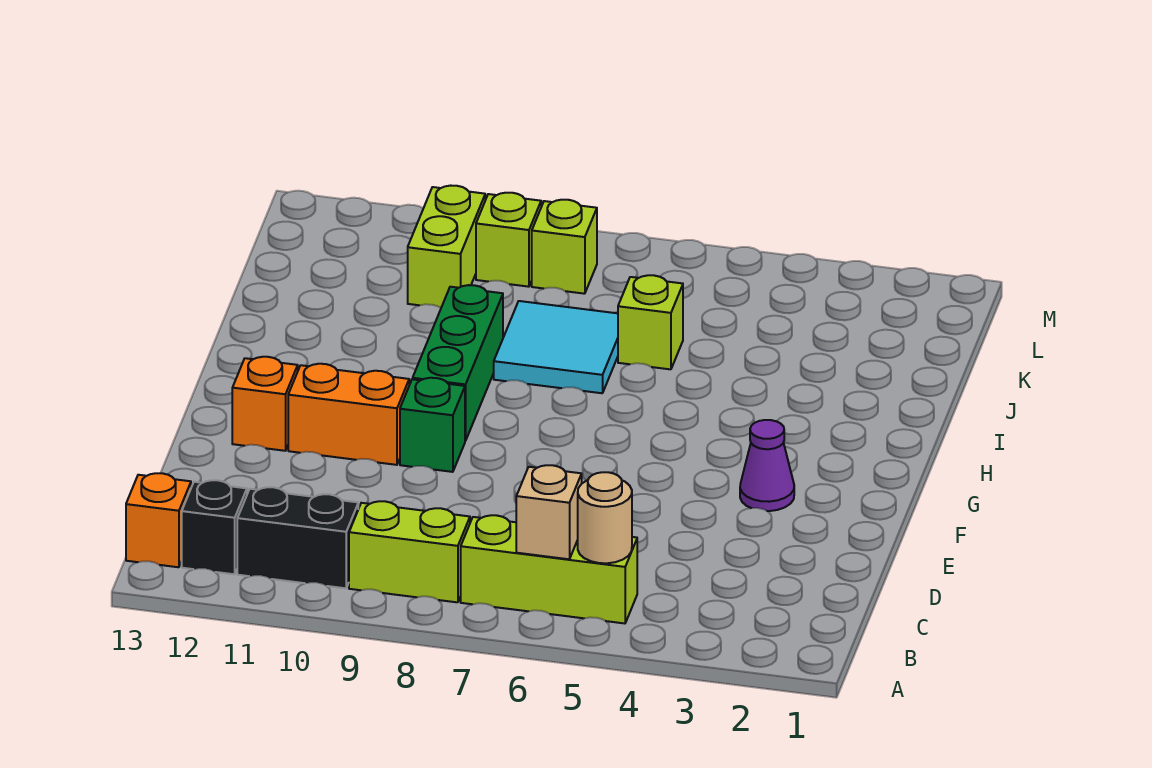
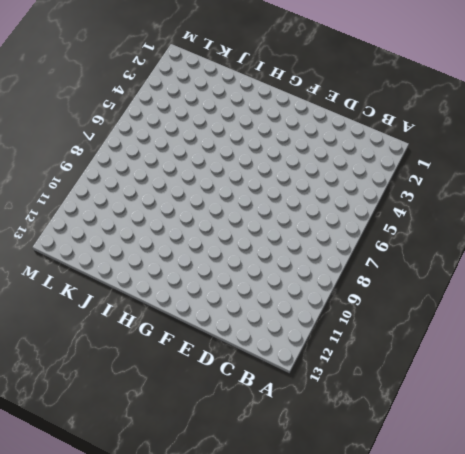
none -> lime 1x3 brick [461,515,637,623]
none -> lime 1x2 brick [349,501,470,602]
none -> black 1x2 brick [237,487,358,588]

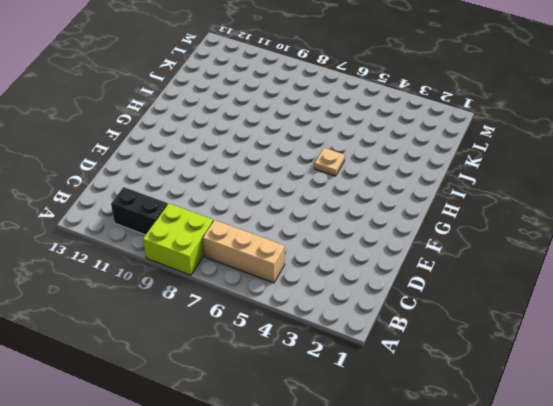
lime 2x2 brick [143,203,213,275] -> lime 1x2 brick [349,501,470,602]
tan 1x3 brick [203,220,285,283] -> lime 1x3 brick [461,515,637,623]
tan 1x1 plate [314,148,345,176] -> none
none -> black 1x1 brick [182,480,247,574]
none -> orange 1x1 brick [126,473,191,567]
none -> purple 1x1 cone [740,420,794,511]

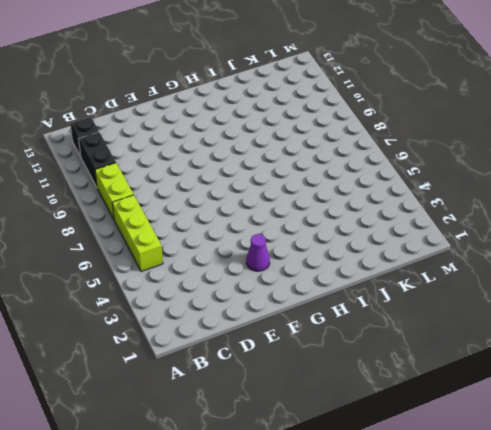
none -> orange 1x1 brick [126,473,191,567]
none -> green 1x1 brick [400,378,465,472]
none -> orange 1x2 brick [288,364,409,465]

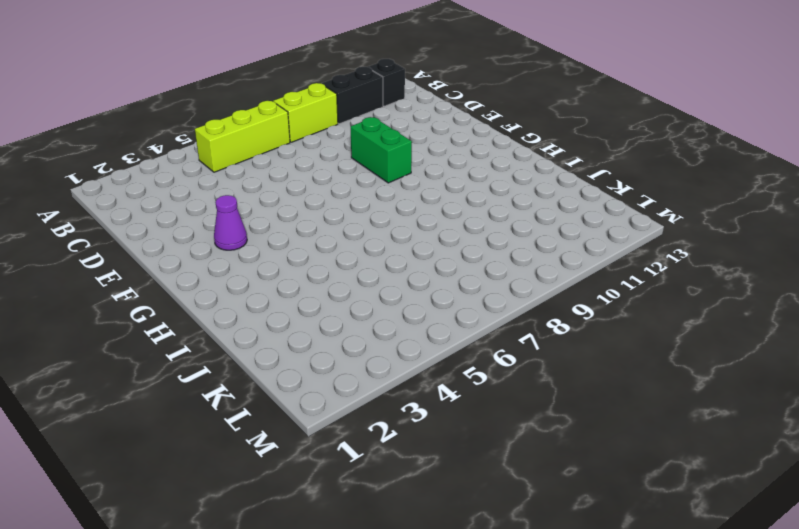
green 1x2 brick [351,117,412,183] -> green 1x1 brick [400,378,465,472]
none -> orange 1x1 brick [126,473,191,567]
none -> orange 1x2 brick [288,364,409,465]
none -> orange 1x1 brick [232,357,298,451]

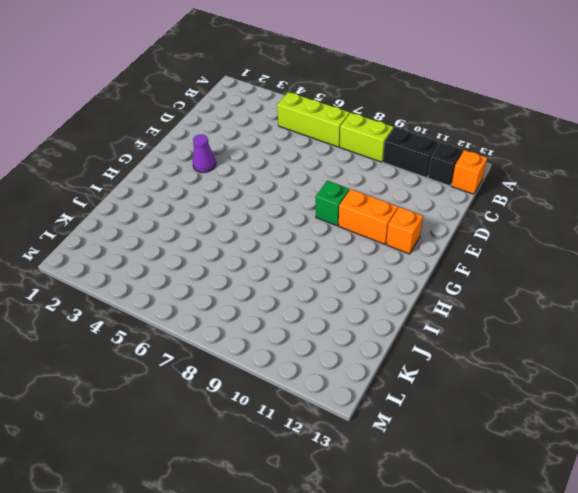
none -> green 1x3 brick [413,285,503,441]
none -> cyan 2x2 tile [494,301,618,393]
none -> lime 1x1 brick [618,275,683,369]

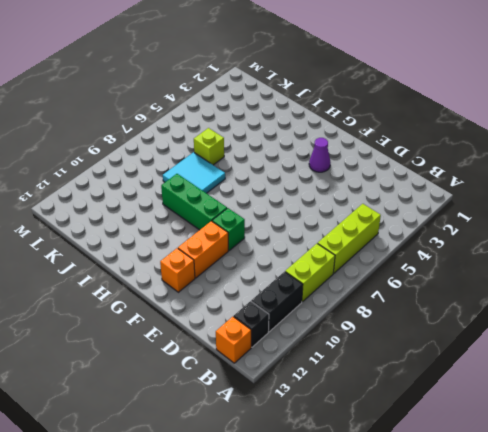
none -> lime 1x2 brick [408,186,485,308]
none -> lime 1x1 brick [532,200,597,294]
none -> lime 1x1 brick [476,193,541,287]

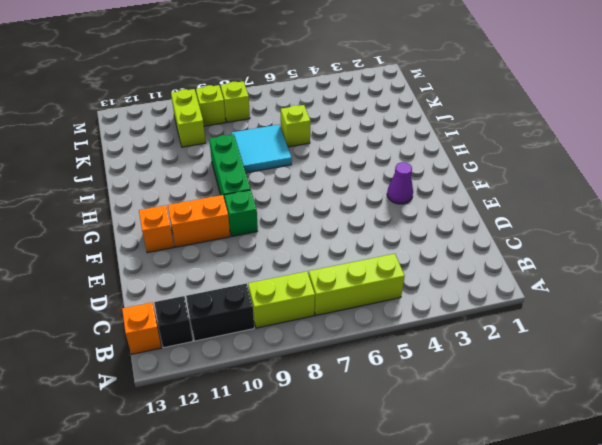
none -> tan 1x1 round brick [578,472,632,563]
none -> tan 1x1 brick [516,465,582,559]

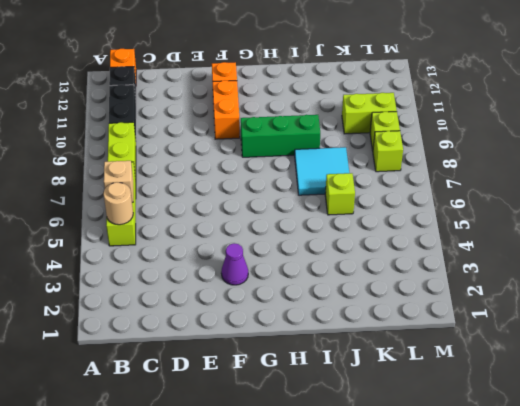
none -> green 1x1 brick [400,378,465,472]

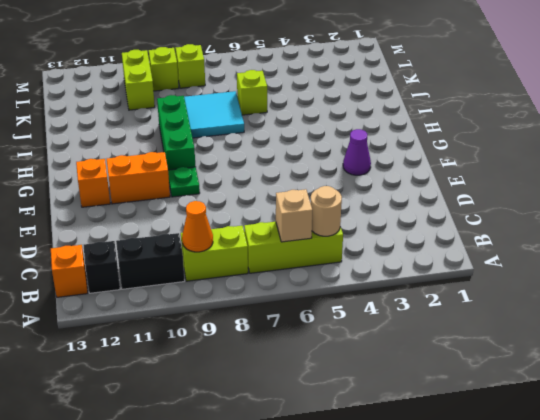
orange 1x1 cone [182,201,213,252] -> none
green 1x1 plate [168,167,200,197] -> green 1x1 brick [400,378,465,472]

